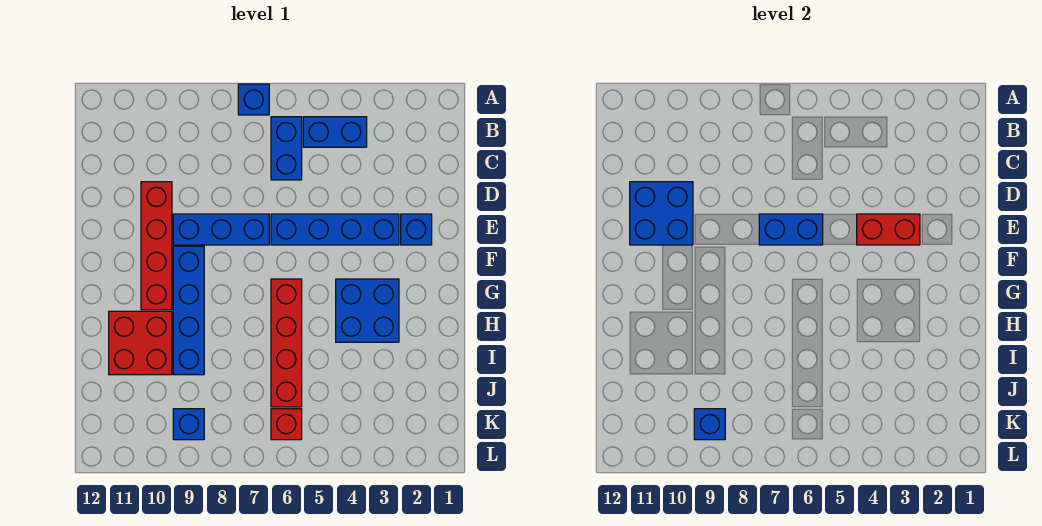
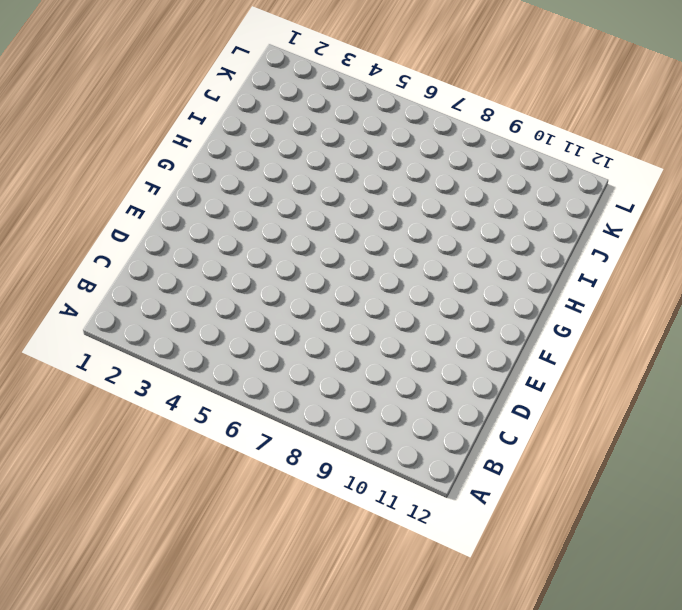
none -> blue 1x1 brick [238,84,269,115]
none -> blue 1x2 brick [303,117,367,147]
none -> blue 1x2 brick [271,117,302,180]

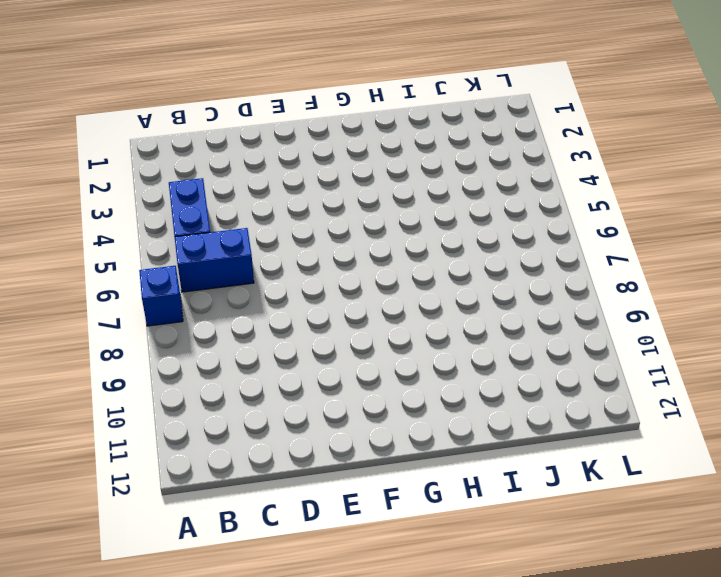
none -> red 1x4 brick [141,182,172,310]
none -> blue 1x1 brick [401,214,432,245]
none -> blue 1x4 brick [271,214,399,245]

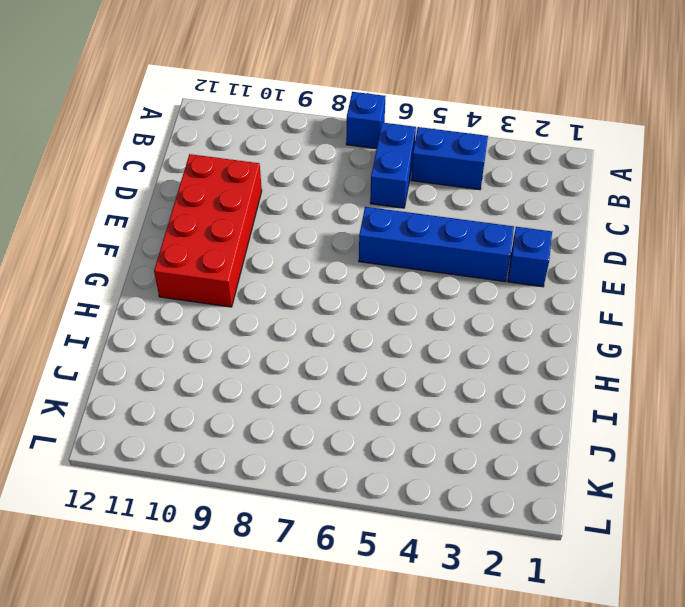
red 2x4 brick [154,154,262,307] -> red 1x4 brick [141,182,172,310]
none -> blue 1x3 brick [173,214,269,245]
none -> blue 1x4 brick [173,246,204,375]
none -> blue 2x2 brick [336,279,399,342]

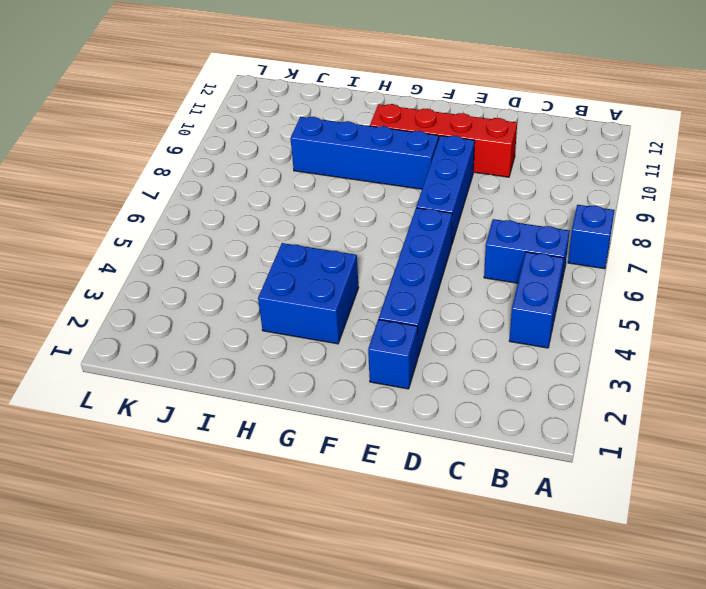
none -> red 1x4 brick [271,279,302,407]
none -> red 2x2 brick [109,311,172,375]
none -> red 1x1 brick [271,409,302,440]

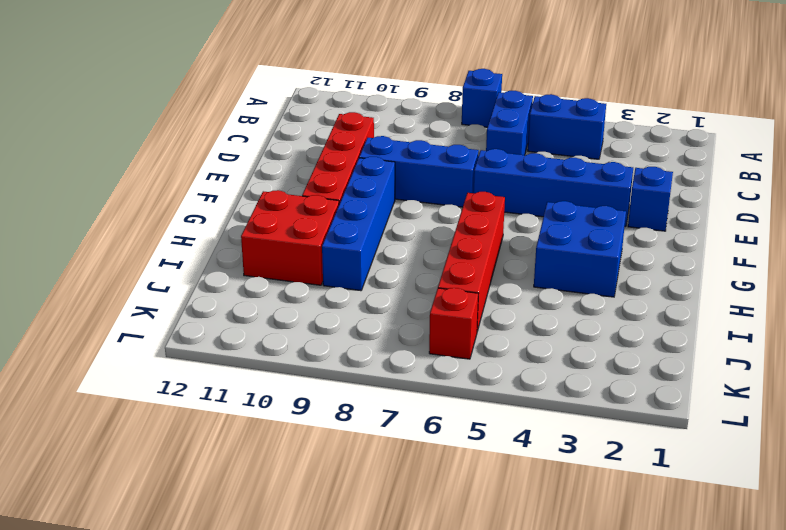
none -> blue 1x1 brick [173,409,204,440]
none -> blue 2x2 brick [630,182,693,245]
none -> red 1x2 brick [857,214,920,245]

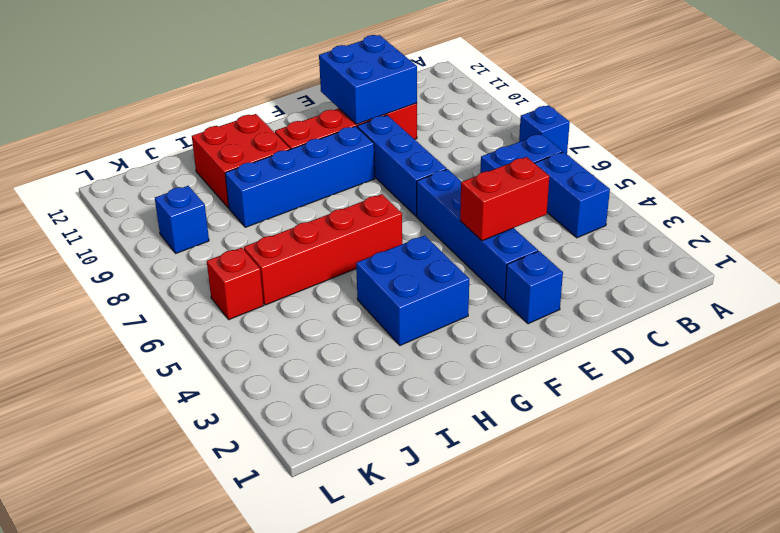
red 1x2 brick [460,157,549,241] -> red 1x2 brick turned to [857,214,920,245]
none -> blue 1x2 brick [759,214,823,245]
none -> blue 1x1 brick [694,409,725,440]

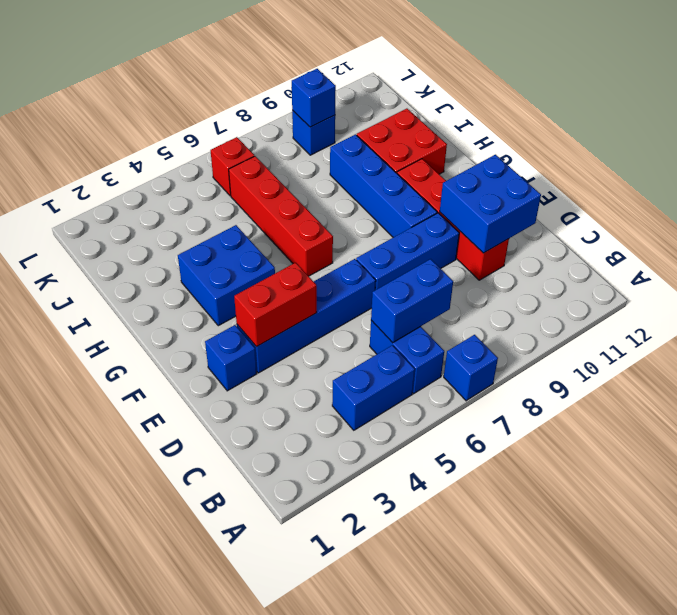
blue 1x2 brick [371,259,453,343] -> blue 1x2 brick moved to [759,214,823,245]

